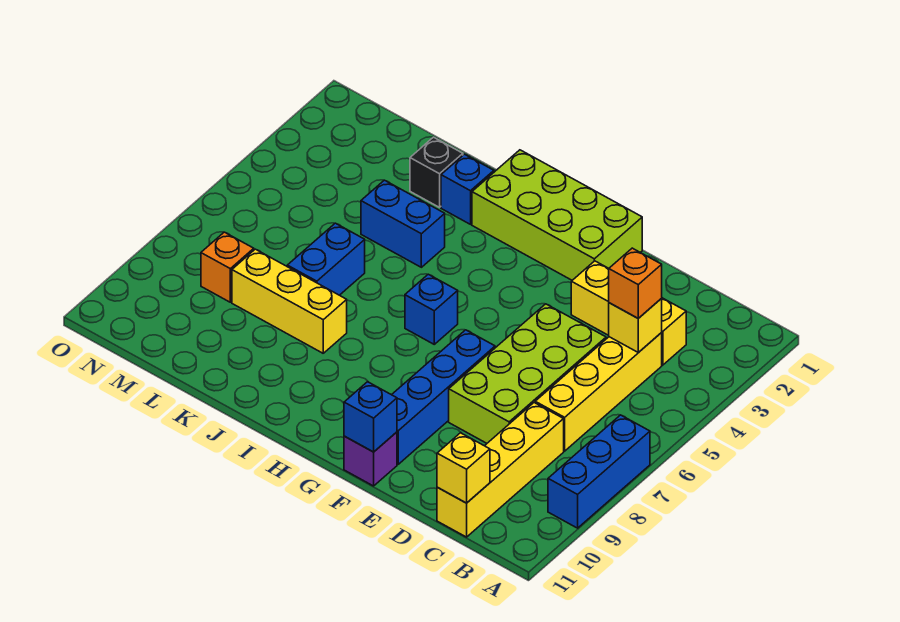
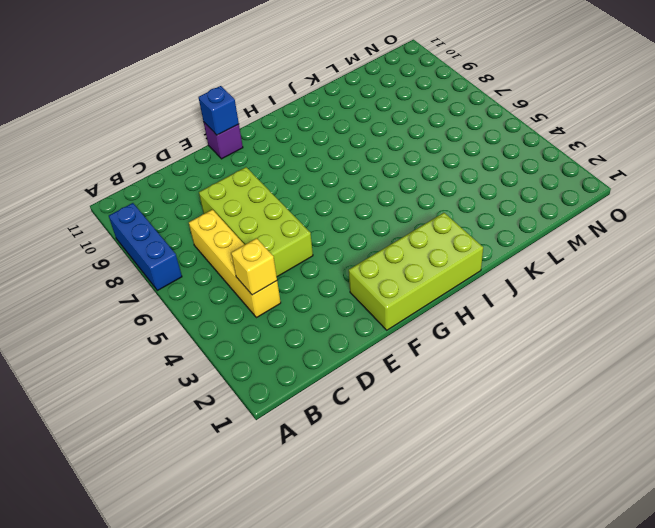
none -> yellow 1x3 brick [571,261,686,365]
none -> yellow 1x4 brick [437,403,564,537]
none -> blue 1x4 brick [392,330,495,464]

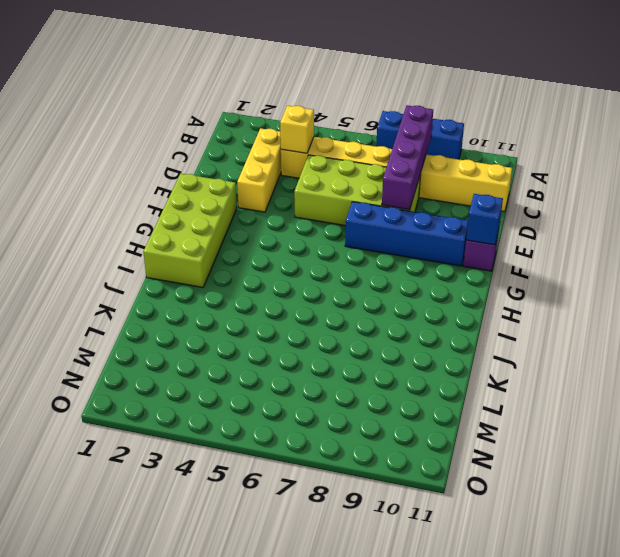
purple 1x4 brick [382,105,433,210] -> none
none -> blue 1x1 brick [405,274,458,344]
none -> blue 1x1 brick [441,154,494,224]
none -> blue 1x2 brick [361,180,445,267]

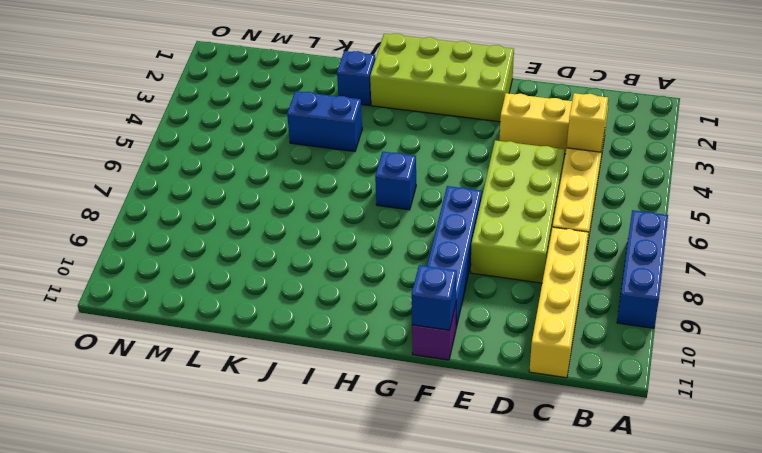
none -> yellow 1x3 brick [232,249,347,353]
none -> black 1x1 brick [410,137,463,207]
none -> blue 1x2 brick [287,223,365,295]

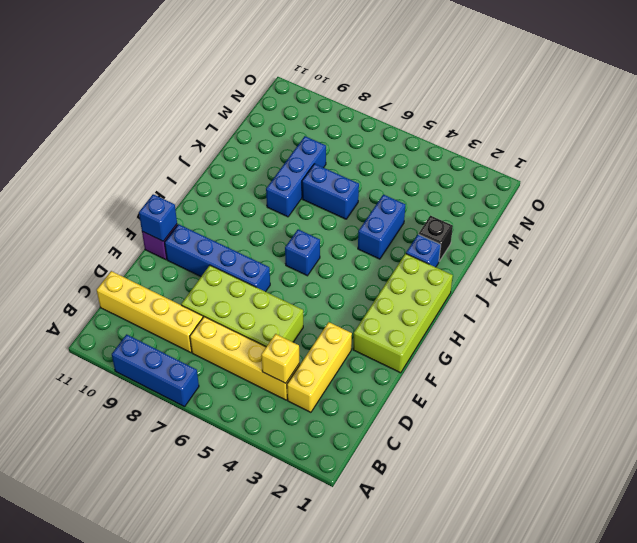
blue 1x3 brick [266,136,326,217] -> yellow 1x3 brick [232,249,347,353]
none -> orange 1x1 brick [201,232,254,302]
none -> yellow 1x1 brick [437,433,490,503]
none -> orange 1x1 brick [609,248,662,318]

